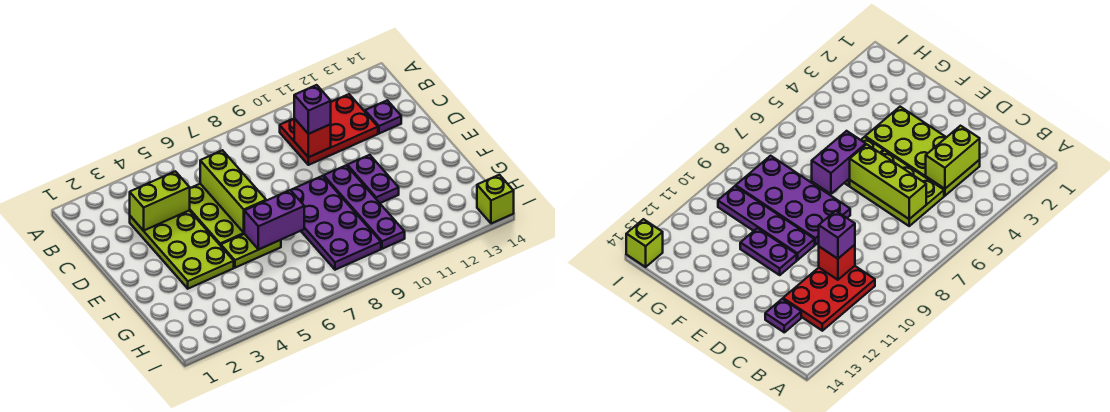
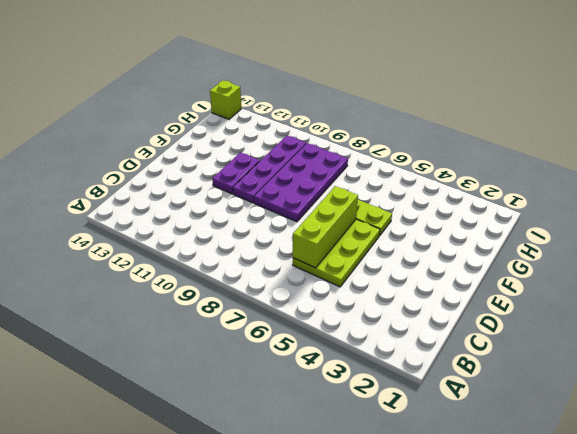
none -> red 2x3 plate [280,94,378,165]
none -> lime 2x4 plate [130,211,234,289]
none -> purple 1x1 plate [365,100,401,134]

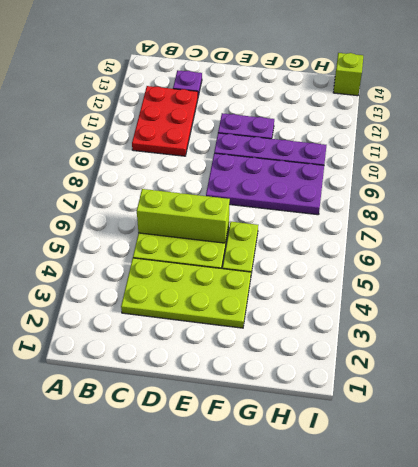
none -> lime 1x2 brick [130,171,190,231]
none -> red 1x1 brick [294,118,331,157]
none -> purple 1x2 brick [244,190,304,249]

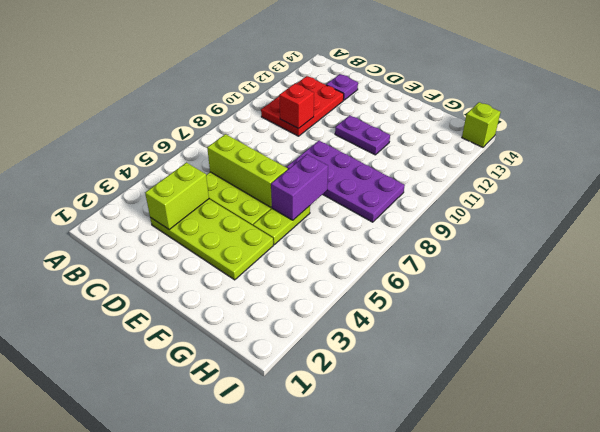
none -> purple 1x4 plate [324,165,405,249]
none -> purple 1x1 brick [294,85,331,134]

